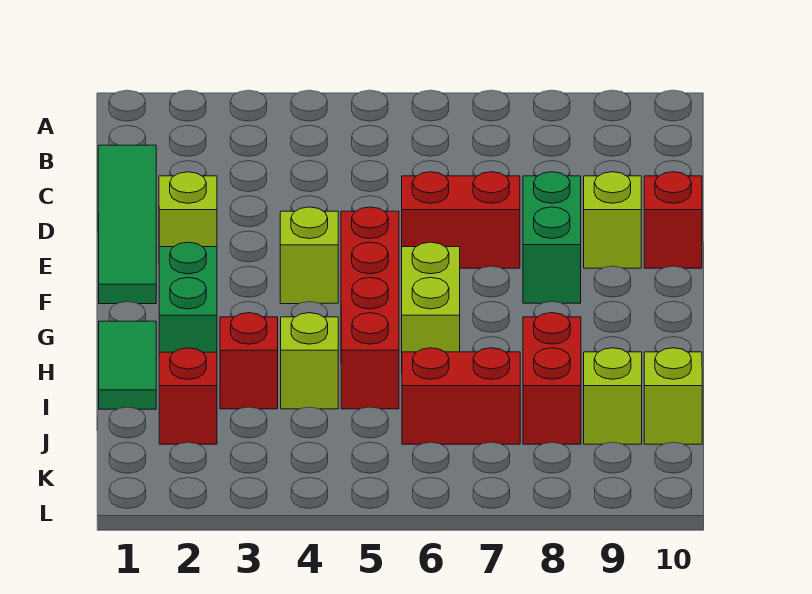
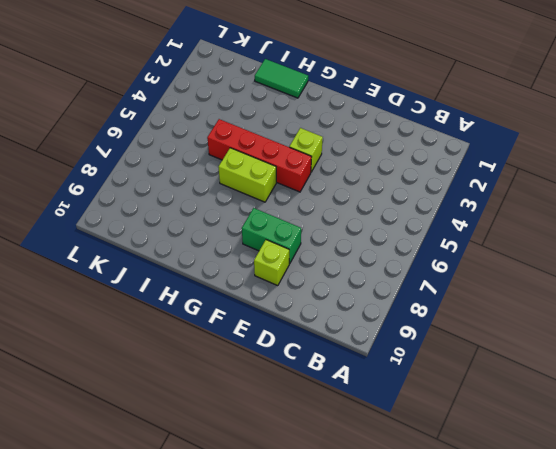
none -> green 1x4 tile [98,145,156,304]
none -> lime 1x1 brick [159,172,217,247]
none -> red 1x2 brick [402,172,520,268]

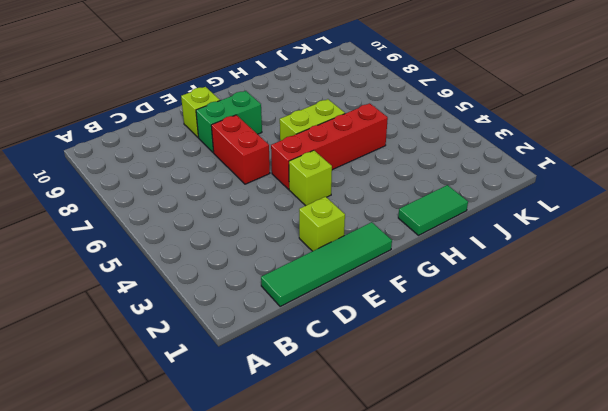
none -> red 1x1 brick [644,172,702,268]
none -> green 1x2 brick [159,242,217,352]
none -> red 1x1 brick [220,313,278,409]

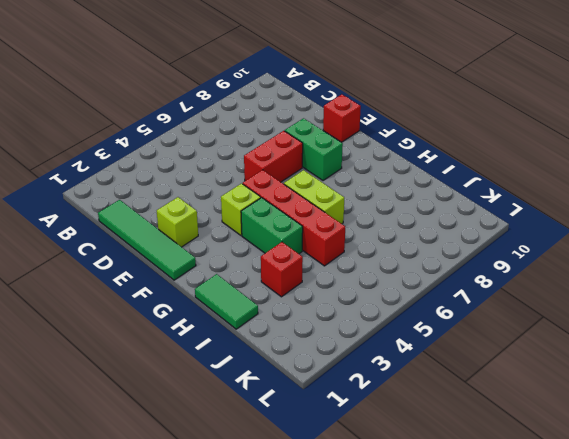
green 1x2 brick [241,198,303,254] -> green 1x2 brick moved to [159,242,217,352]
none -> lime 1x1 brick [584,172,641,268]
none -> lime 1x1 brick [281,313,338,409]
none -> red 1x2 brick [523,313,581,444]

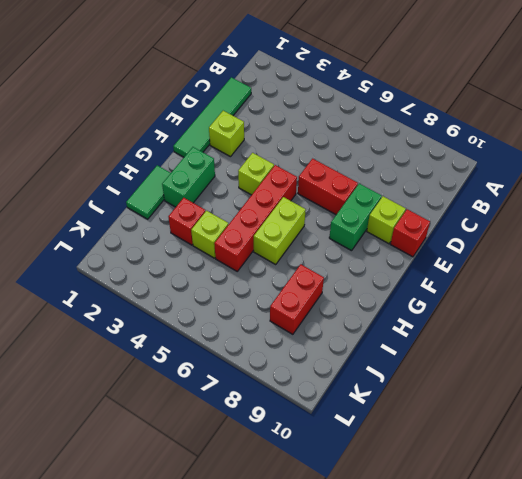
none -> red 1x1 brick [159,348,217,444]
none -> red 1x2 brick [402,348,520,444]
none -> lime 1x1 brick [584,348,642,444]

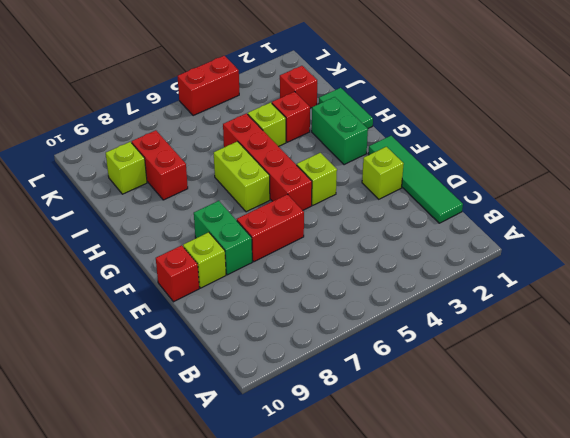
red 1x2 brick [178,56,239,116] -> red 1x2 brick moved to [402,348,520,444]
none -> lime 1x1 brick [644,348,702,444]

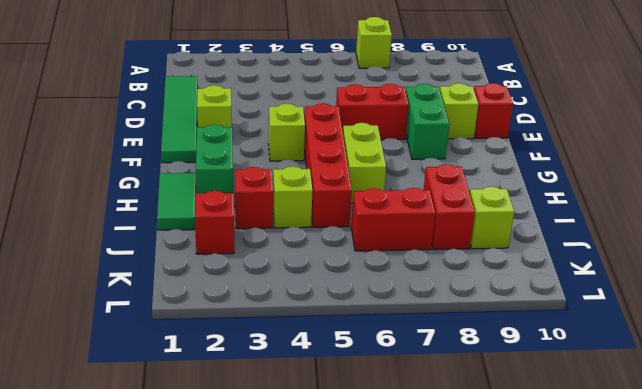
lime 1x1 brick [356,17,392,68] -> lime 1x1 brick moved to [644,348,702,444]

